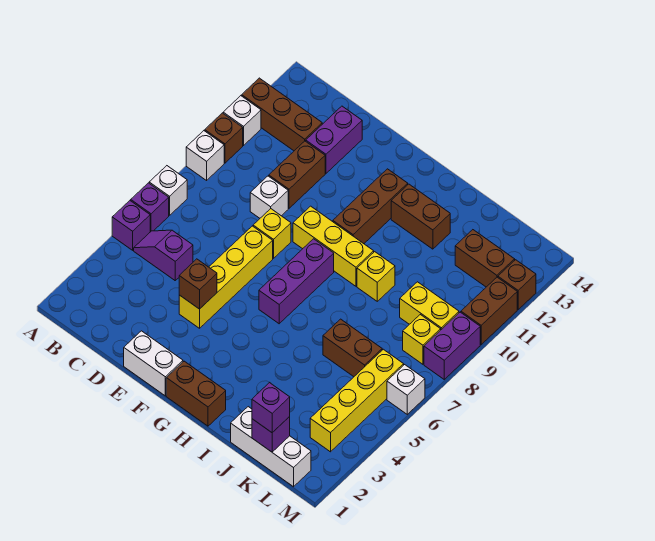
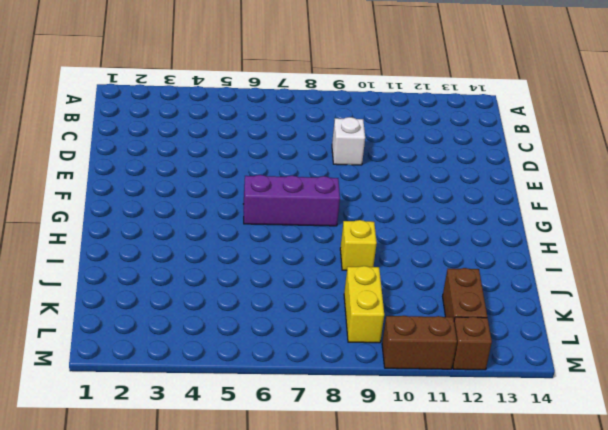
none -> purple 1x1 brick [112,201,150,250]
none -> purple 1x1 brick [131,183,169,232]
none -> white 1x1 brick [149,166,187,215]
none -> white 1x1 brick [186,131,224,180]

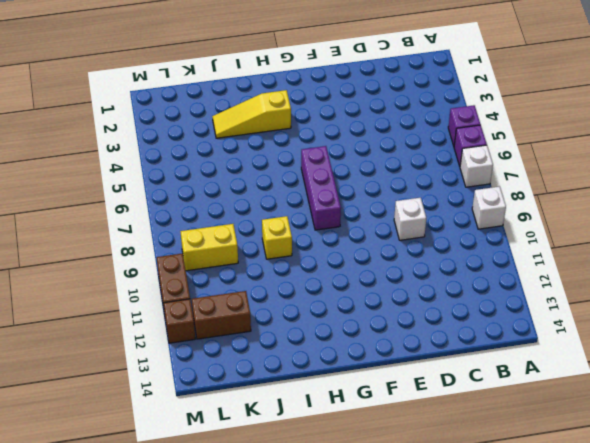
yellow 1x3 slope [212,90,291,138] -> none
none -> brown 1x1 brick [205,113,243,163]
none -> white 1x1 brick [223,96,261,146]
none -> brown 1x3 brick [242,78,322,151]
none -> purple 1x2 slope [134,230,193,280]

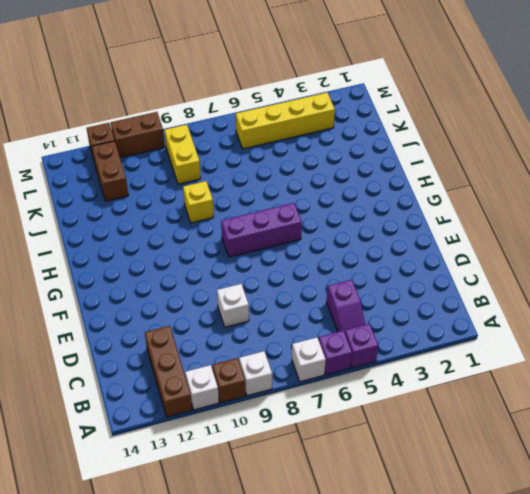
none -> brown 1x2 brick [269,141,325,208]
none -> purple 1x2 brick [306,106,362,173]
none -> white 1x2 brick [124,331,183,396]
none -> yellow 1x4 brick [179,226,273,328]

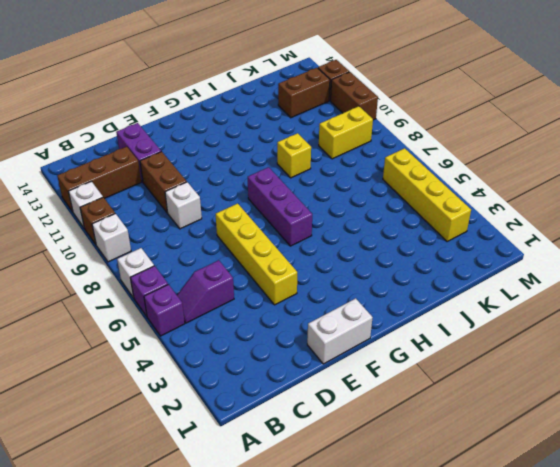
none -> yellow 1x1 brick [253,209,291,258]
none -> yellow 1x3 brick [293,206,374,286]
none -> brown 1x2 brick [166,361,226,426]
none -> brown 1x3 brick [333,169,408,244]

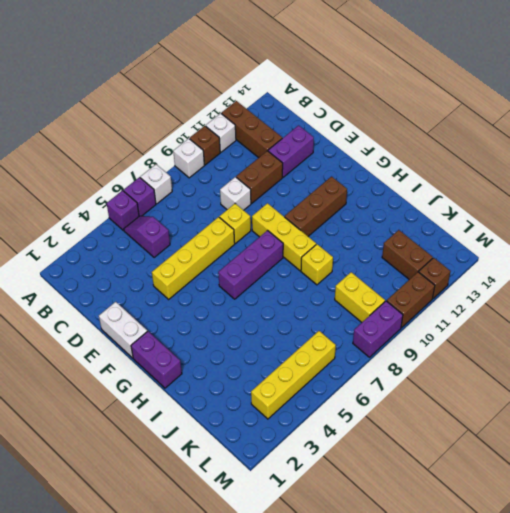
purple 1x2 brick [131,331,182,388] -> brown 1x2 brick [166,361,226,426]
none -> brown 1x2 brick [391,184,450,249]
none -> white 1x3 brick [231,407,311,487]
none -> brown 1x2 brick [323,319,382,377]
none -> yellow 1x1 brick [403,315,441,364]

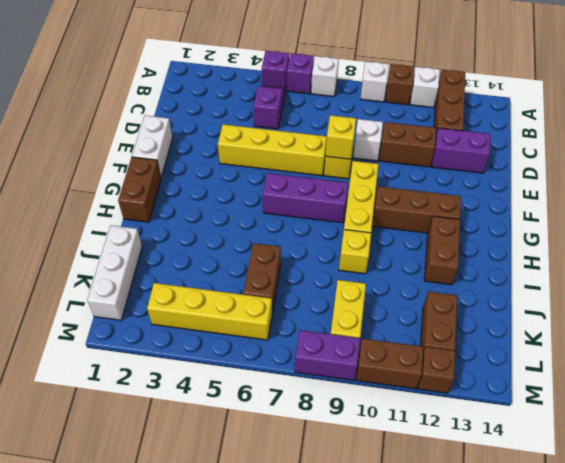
yellow 1x1 brick [325,115,356,159] -> yellow 1x1 brick moved to [403,315,441,364]
none -> white 1x1 brick [387,365,425,414]
none -> brown 1x1 brick [179,259,217,309]
none -> purple 1x1 brick [252,417,290,452]
none -> purple 1x1 brick [252,383,290,433]

